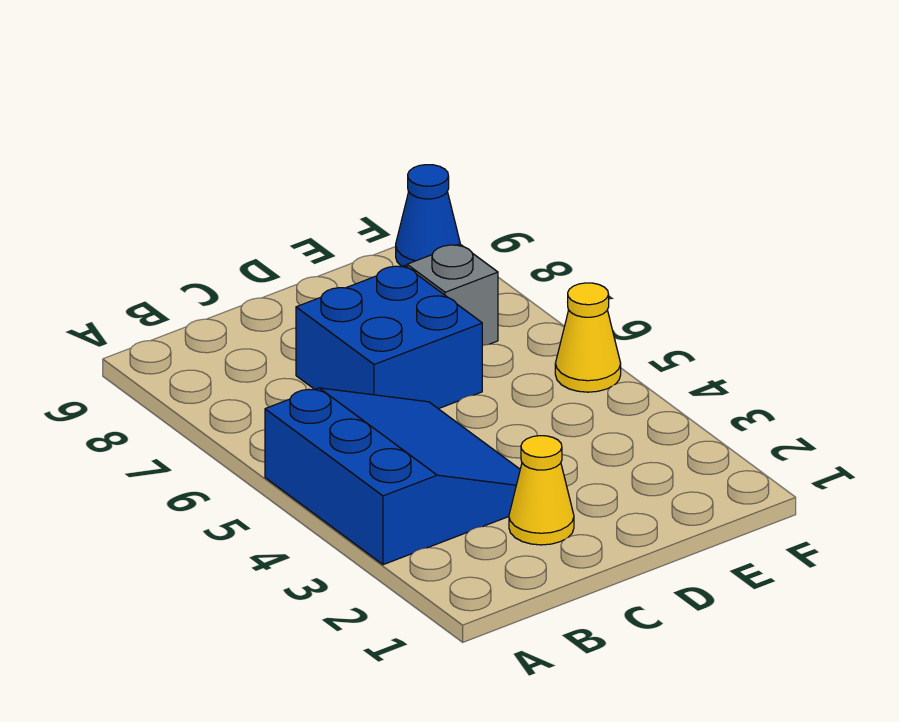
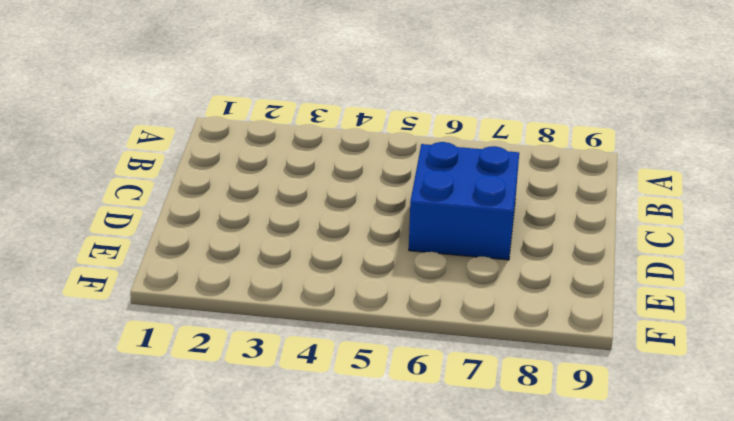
none -> blue 3x3 slope [265,388,520,565]
none -> yellow 1x1 cone [509,436,574,545]

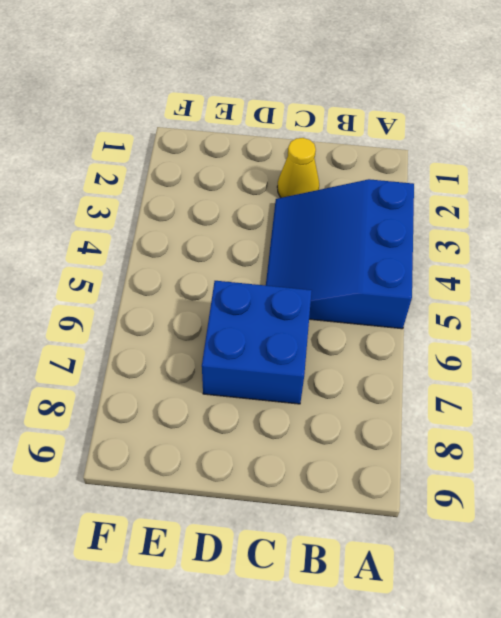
none -> grey 1x1 brick [407,244,498,346]
none -> yellow 1x1 cone [555,283,621,392]

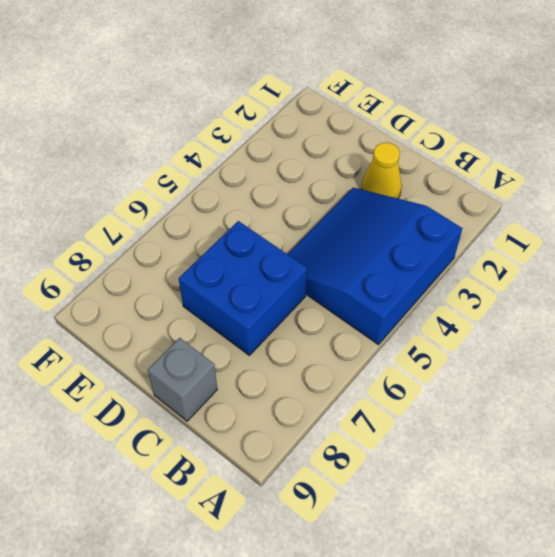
grey 1x1 brick [148,338,217,421] -> grey 1x1 brick moved to [407,244,498,346]
none -> yellow 1x1 cone [555,283,621,392]
none -> blue 1x1 cone [396,165,460,267]

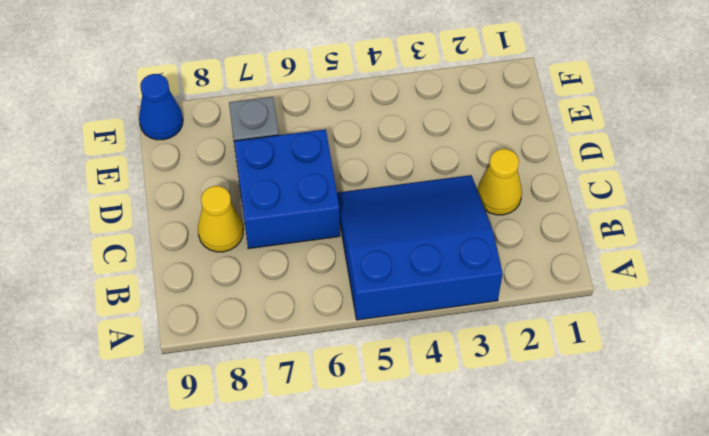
yellow 1x1 cone [198,186,243,252] -> yellow 1x1 cone moved to [555,283,621,392]

